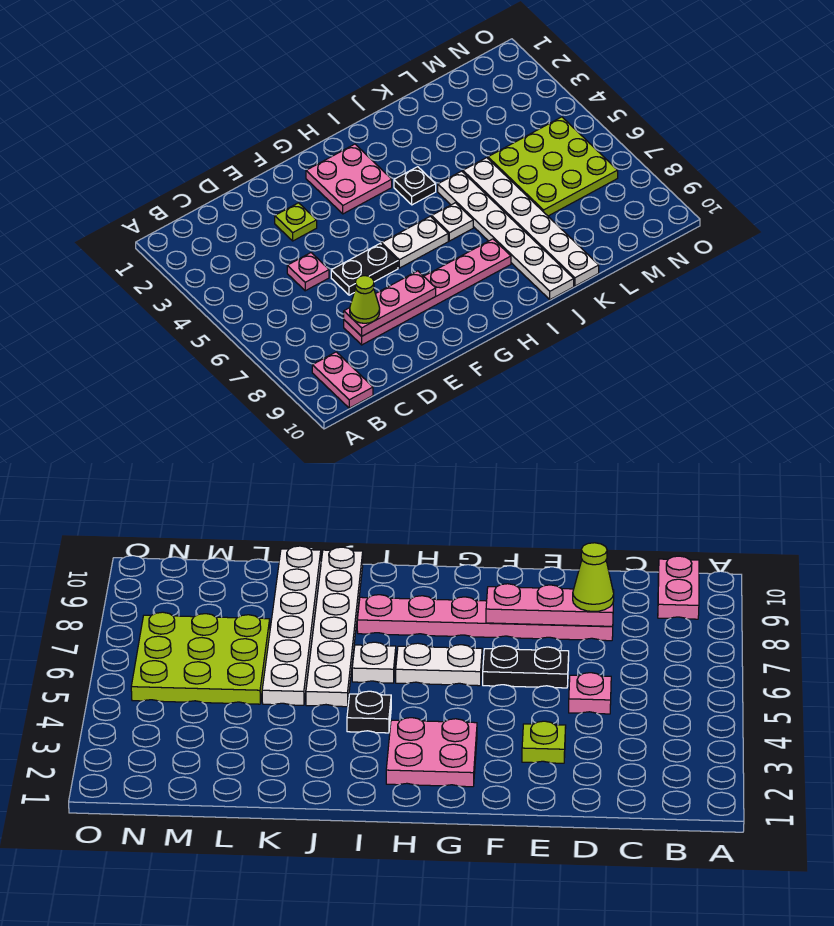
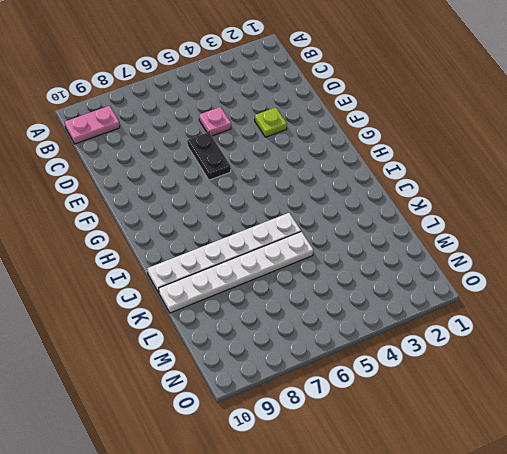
none -> pink 1x6 plate [344,239,511,345]
none -> pink 2x2 plate [306,144,392,214]
none -> white 1x2 plate [381,216,448,268]

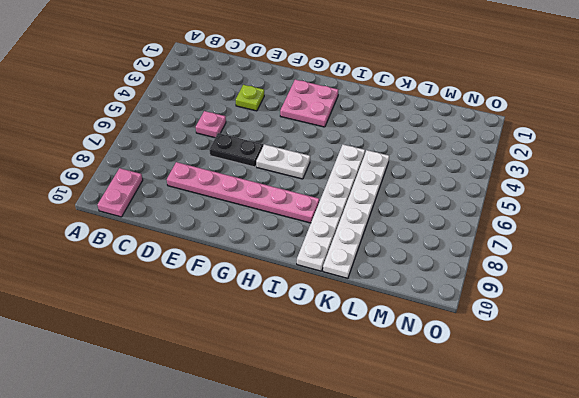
none -> black 1x1 plate [394,167,436,205]
none -> white 1x1 plate [432,203,473,241]
none -> lime 3x3 plate [488,117,618,216]

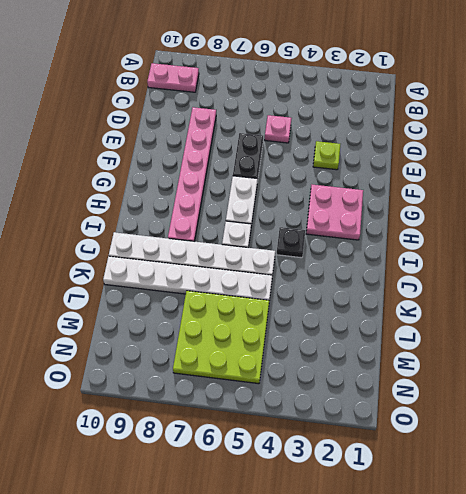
none -> pink 1x3 plate [344,271,436,336]
none -> lime 1x1 cone [350,276,380,323]

